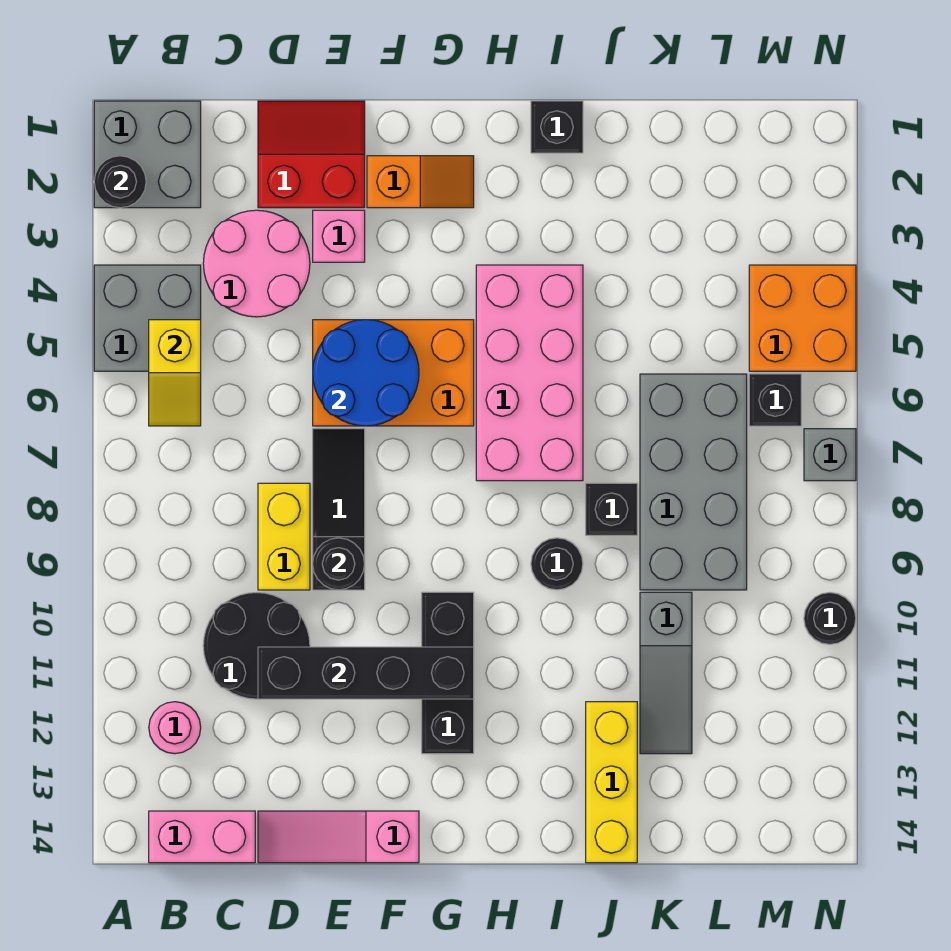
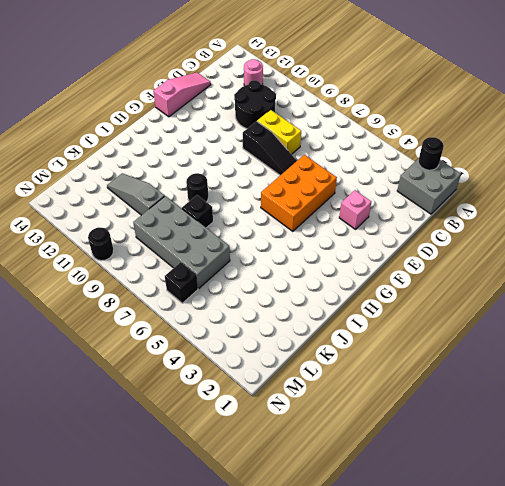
none -> grey 2x2 brick [94,265,201,371]
none -> pink 1x2 brick [149,811,255,863]
none -> pink 2x2 round brick [203,210,310,317]
none -> red 2x2 slope [258,101,365,208]

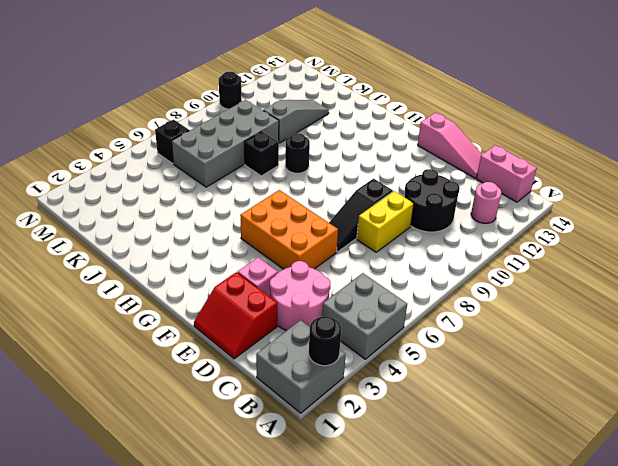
none -> orange 1x2 slope [367,156,474,208]
none -> black 1x3 brick [422,592,474,754]
none -> pink 2x4 brick [476,265,583,481]
none -> black 1x1 brick [531,101,583,153]

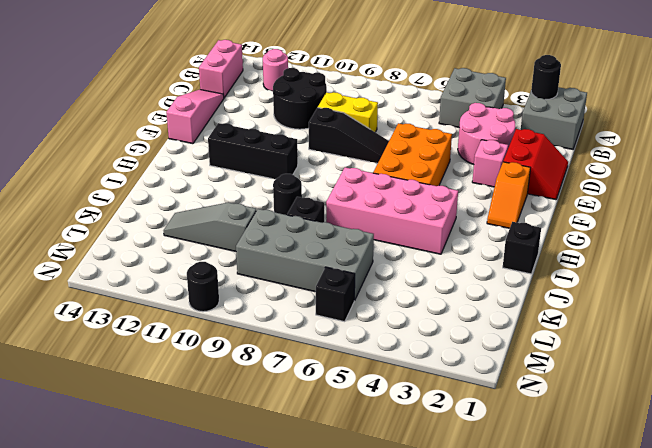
none -> yellow 1x3 brick [586,702,637,863]
none -> orange 2x2 brick [749,265,856,371]
none -> grey 1x1 brick [804,429,856,481]
none -> yellow 1x2 slope [149,320,201,426]

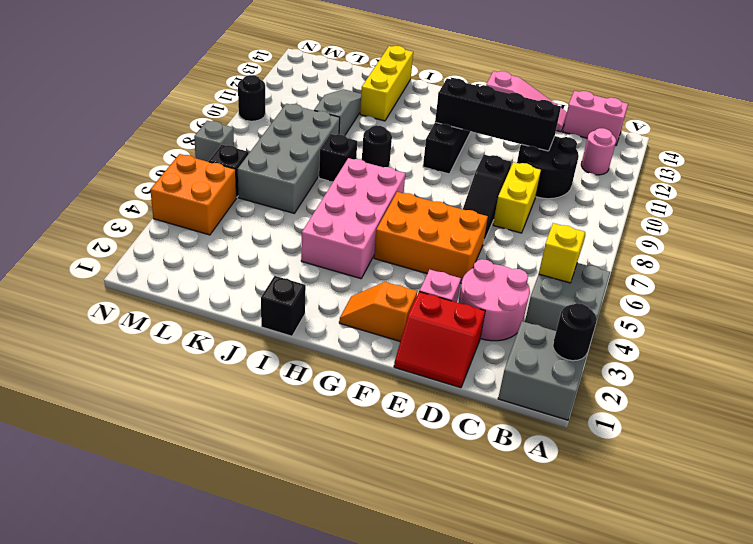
none -> blue 2x2 round brick [313,320,419,426]
none -> black 1x1 round brick [313,538,365,590]

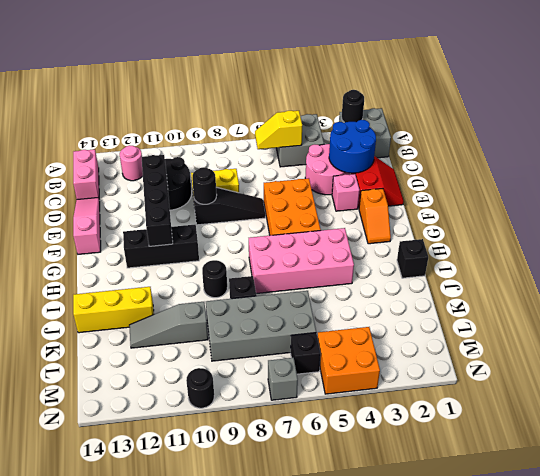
blue 2x2 round brick [329,120,376,173] -> blue 2x2 round brick moved to [313,320,419,426]

